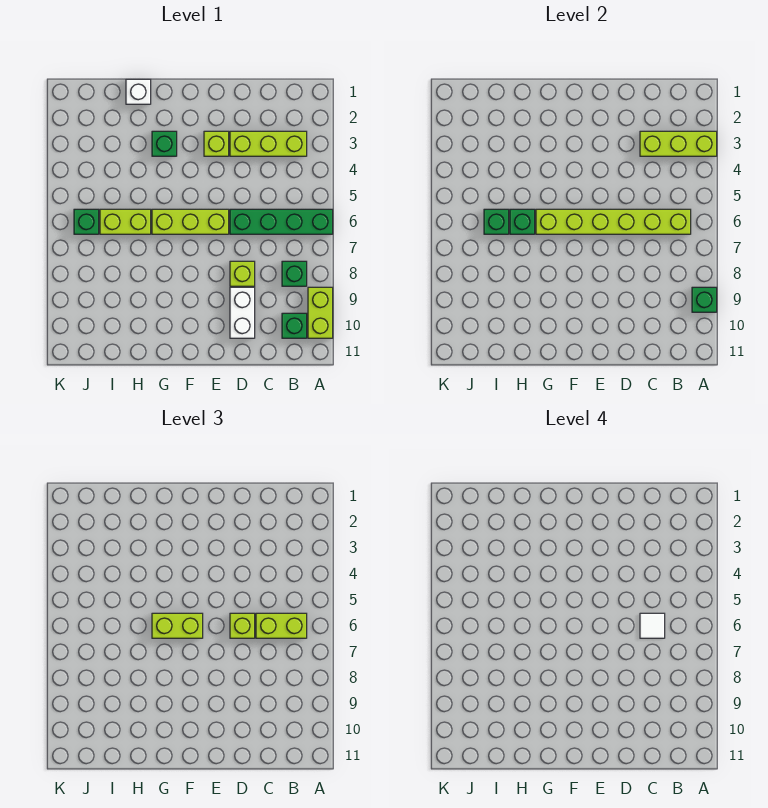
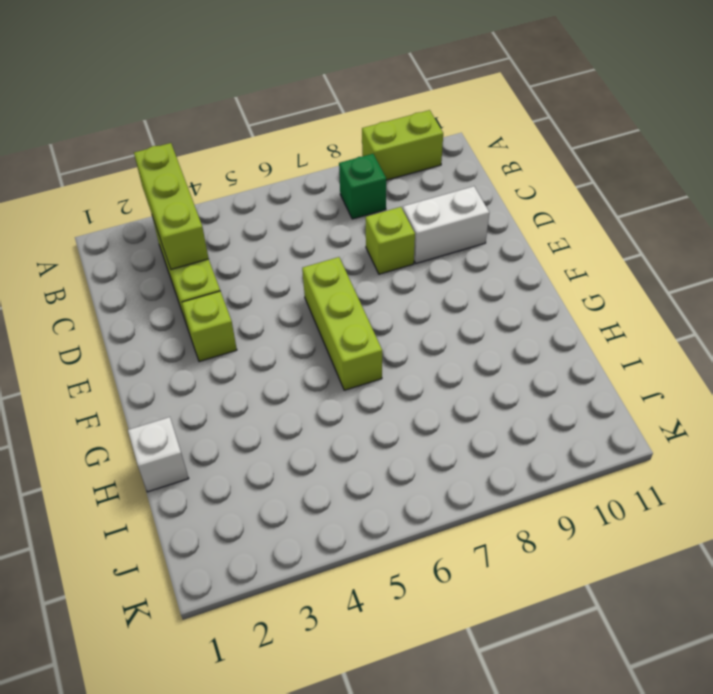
none -> green 1x4 brick [230,209,333,234]
none -> green 1x1 brick [282,313,307,338]
none -> green 1x1 brick [152,131,177,156]

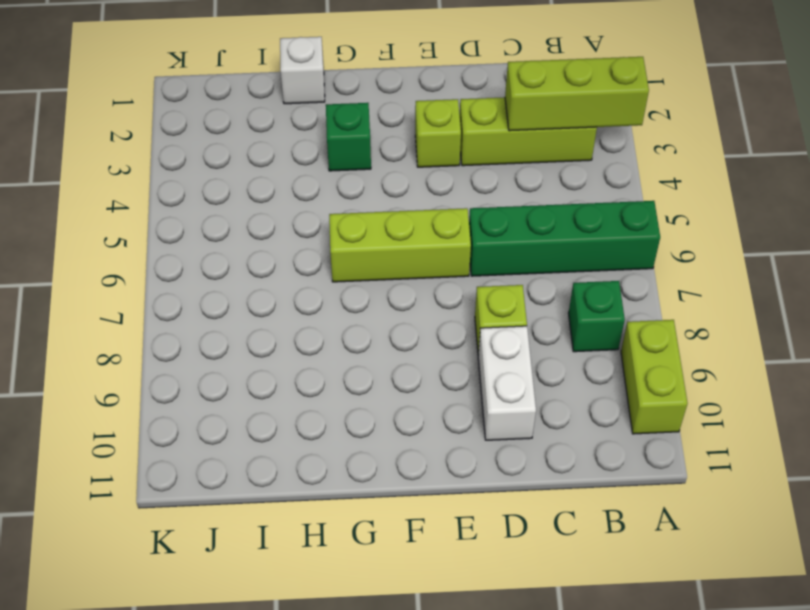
none -> green 1x1 brick [282,313,307,338]
none -> lime 1x2 brick [100,209,151,234]
none -> green 1x1 brick [74,209,99,234]

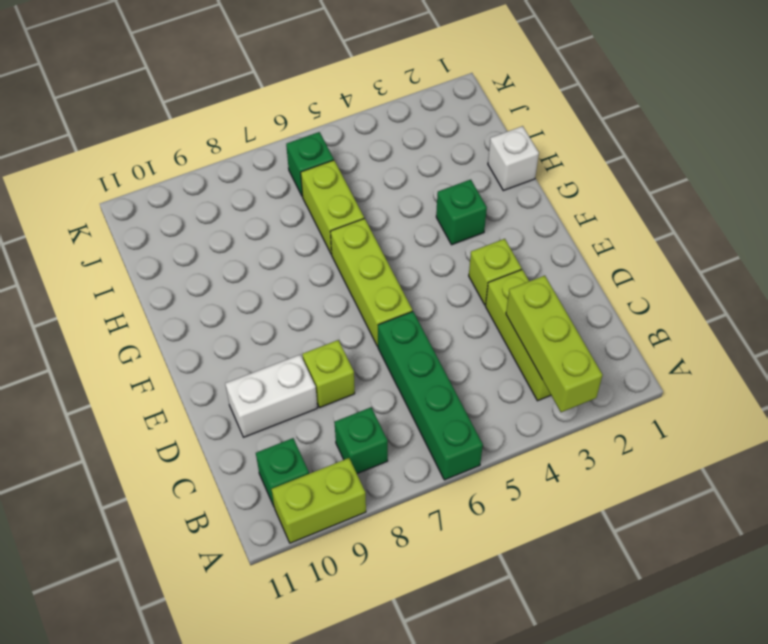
none -> green 1x1 brick [692,287,717,312]
none -> lime 1x6 brick [536,209,691,234]
none -> green 1x1 brick [510,209,535,234]

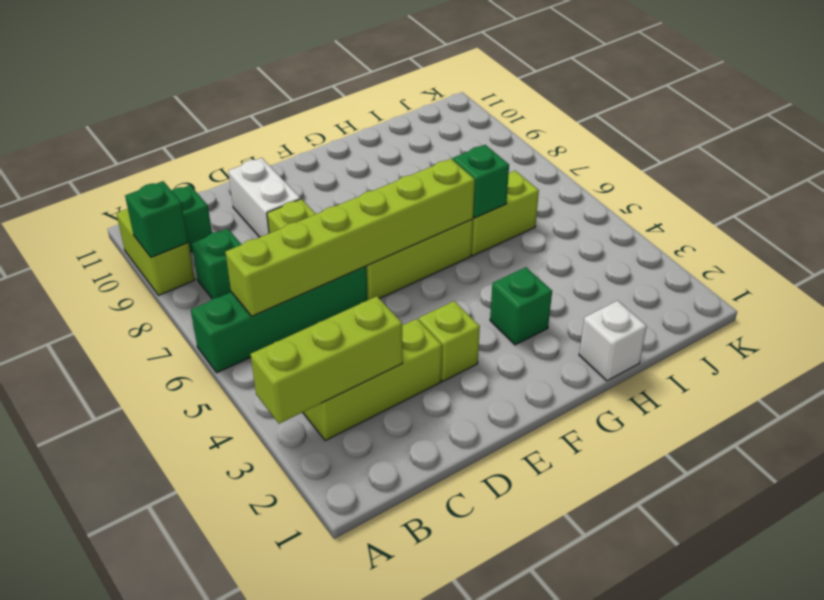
none -> green 1x1 brick [74,209,99,234]
none -> green 1x1 brick [484,209,509,234]
none -> lime 1x2 brick [256,613,307,638]

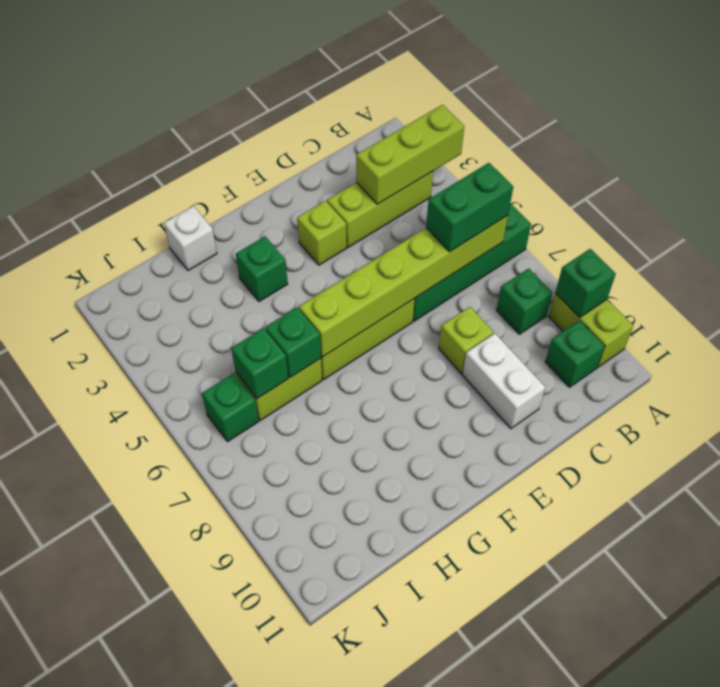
green 1x2 brick [426,163,513,252] -> lime 1x2 brick [256,613,307,638]
none -> lime 1x1 brick [230,613,255,638]
none -> lime 1x2 brick [152,613,203,638]
none -> white 1x1 tile [640,613,665,638]

